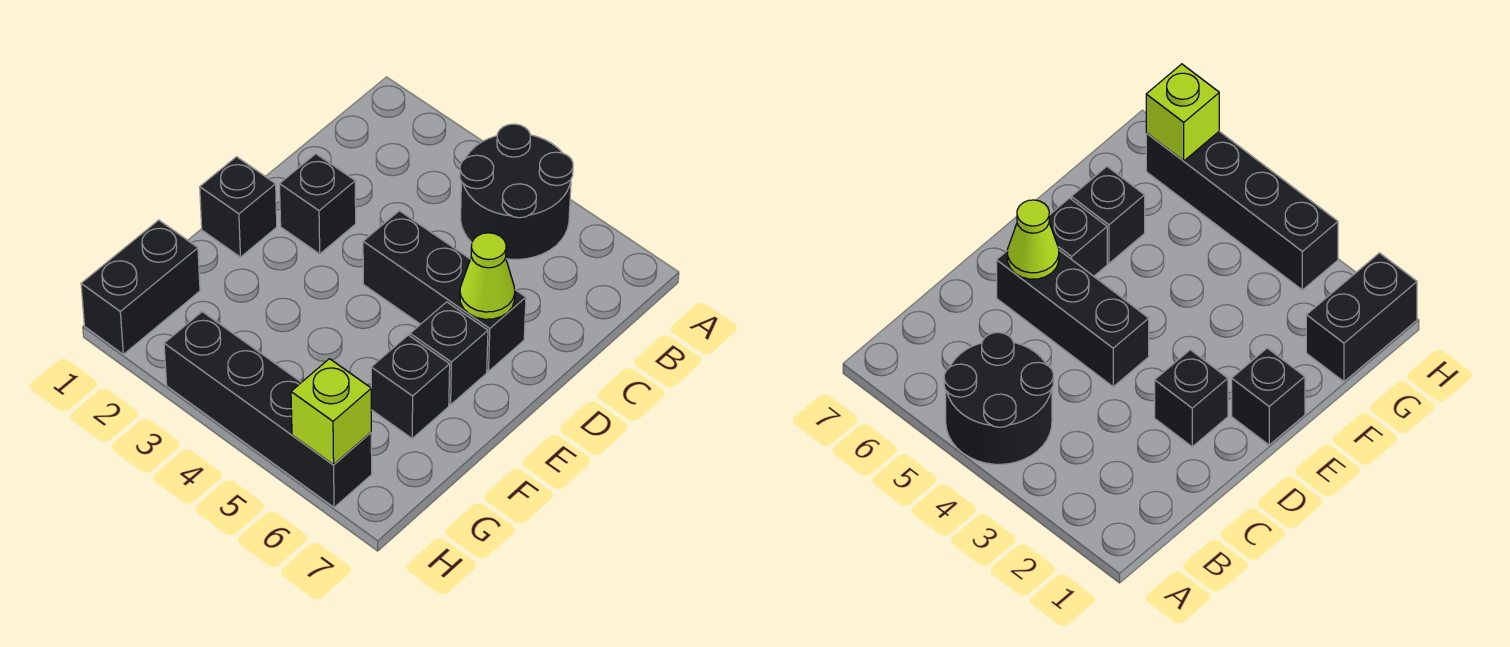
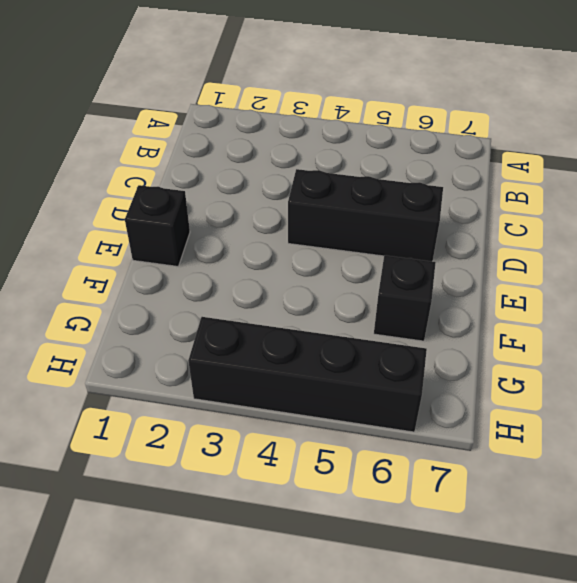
none -> black 2x2 round brick [460,124,573,259]
none -> black 1x1 brick [280,154,356,254]

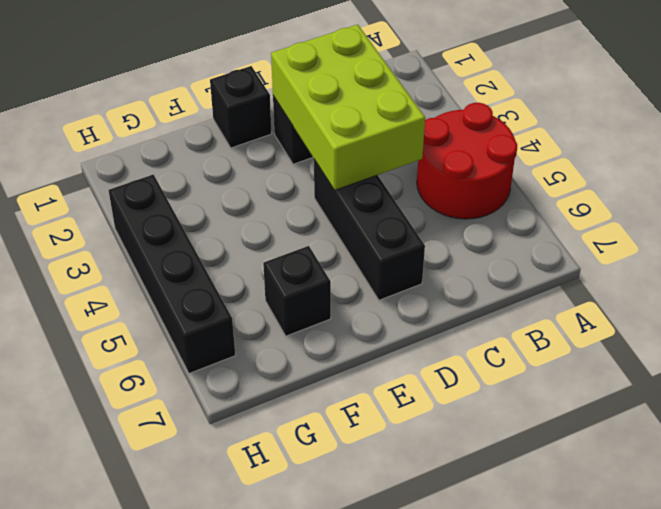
red 2x2 round brick [417,103,517,219] -> black 2x2 round brick [460,124,573,259]
lime 2x3 brick [271,24,425,190] -> none
none -> black 1x1 brick [410,302,488,405]
none -> black 1x2 brick [81,220,200,354]

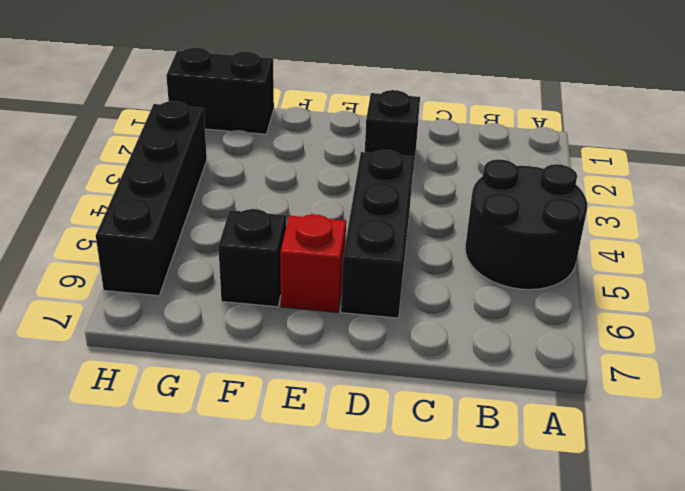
red 1x1 brick [280,214,346,312] -> black 1x1 brick [410,302,488,405]
none -> black 1x1 brick [200,157,277,257]
none -> lime 1x1 cone [460,233,515,319]

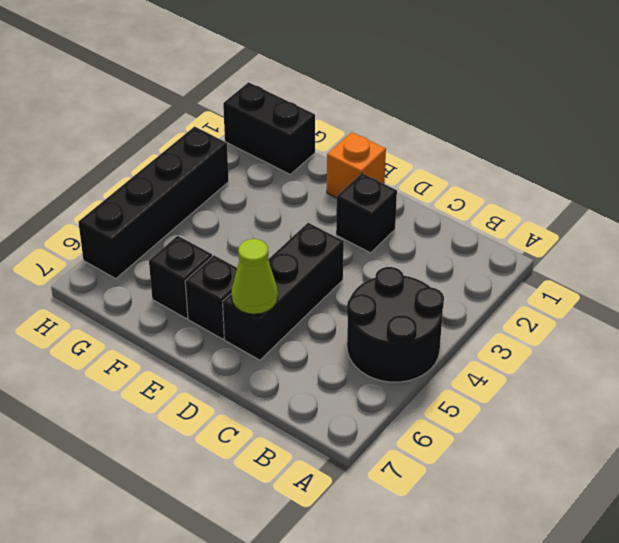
orange 1x1 brick [327,132,386,198] -> black 1x1 brick [200,157,277,257]
none -> lime 1x1 brick [291,359,371,465]

